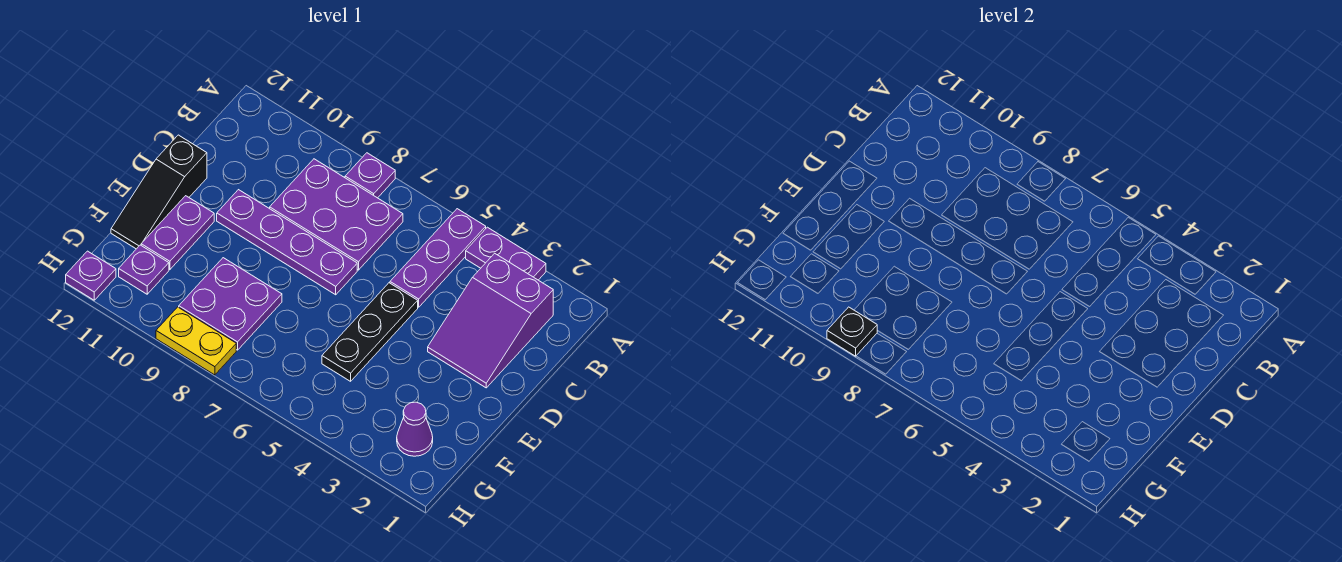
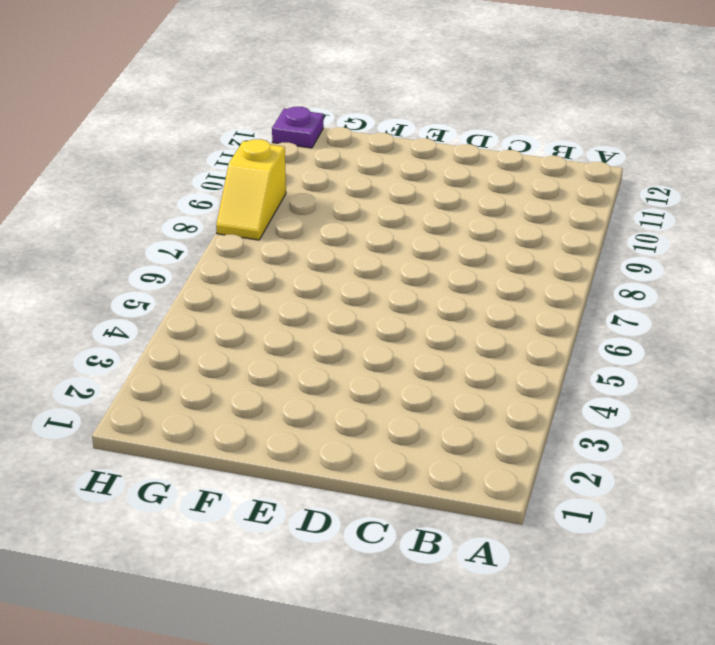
yellow 1x2 slope [216,139,286,240] -> yellow 1x2 plate [156,307,236,375]
none -> purple 1x2 plate [466,227,546,280]
none -> purple 1x3 plate [390,209,486,307]
none -> purple 1x1 plate [345,153,395,198]

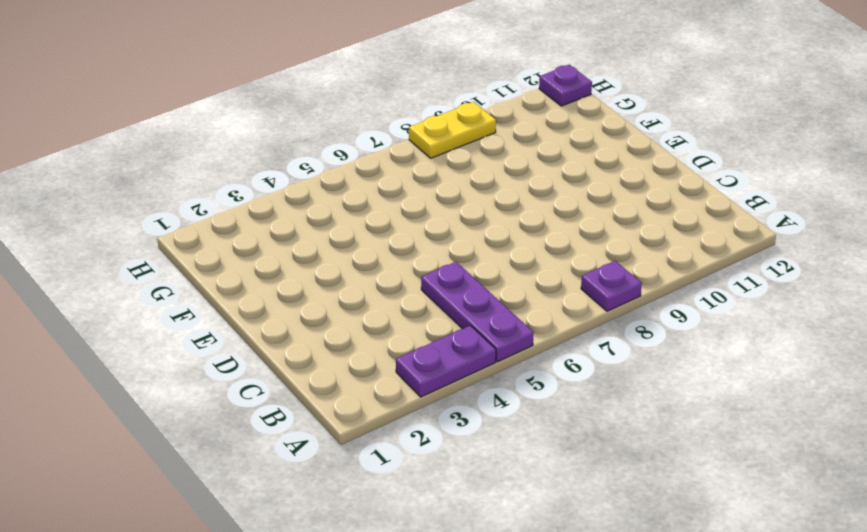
none -> purple 2x3 slope [428,253,553,388]
none -> purple 2x3 plate [270,159,403,270]
none -> black 1x3 plate [322,283,418,381]

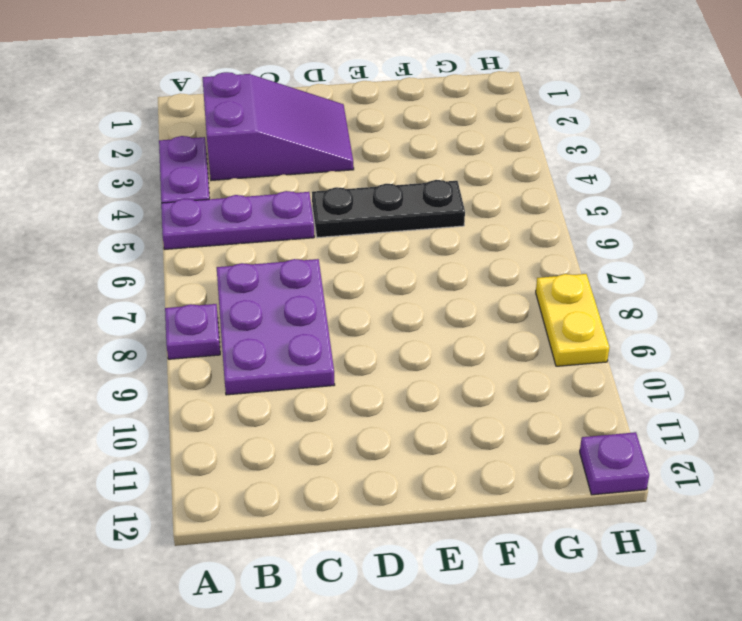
none -> purple 1x4 plate [217,190,357,295]
none -> black 1x3 slope [111,135,207,249]
none -> purple 1x2 plate [141,196,214,270]

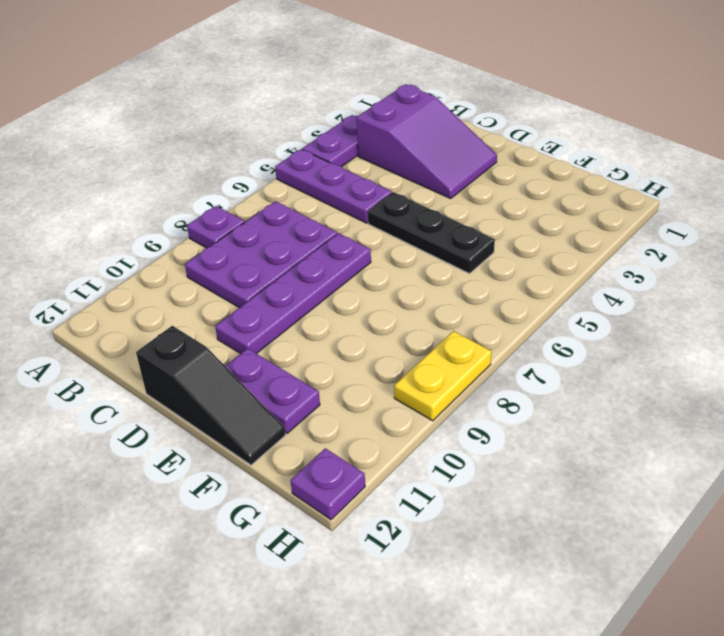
none -> purple 2x2 plate [179,258,282,350]
none -> purple 1x1 cone [397,402,433,456]
none -> purple 1x1 plate [119,245,169,294]

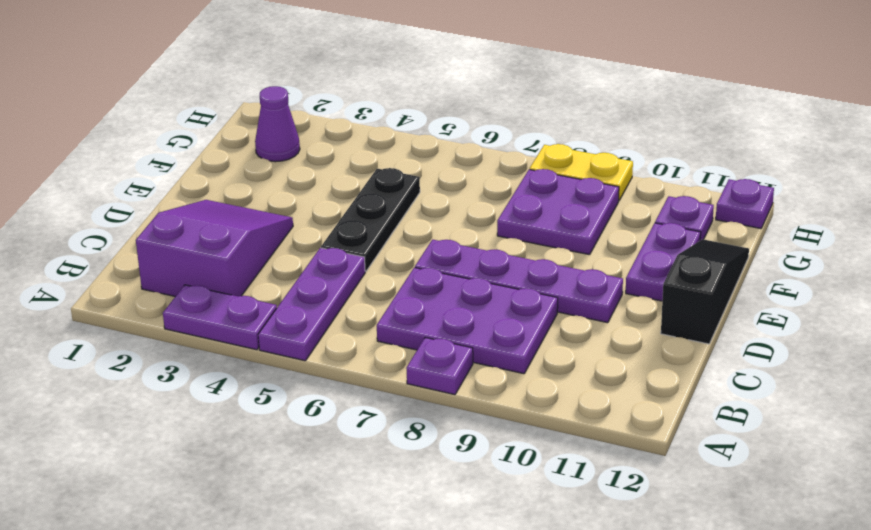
none -> black 1x1 plate [827,307,877,356]

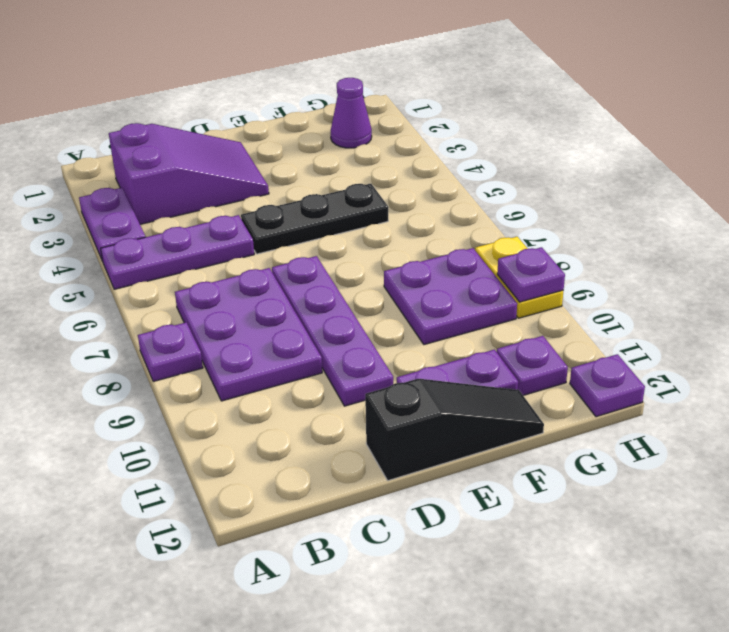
purple 1x1 plate [497,247,565,302] -> black 1x1 plate [827,307,877,356]

